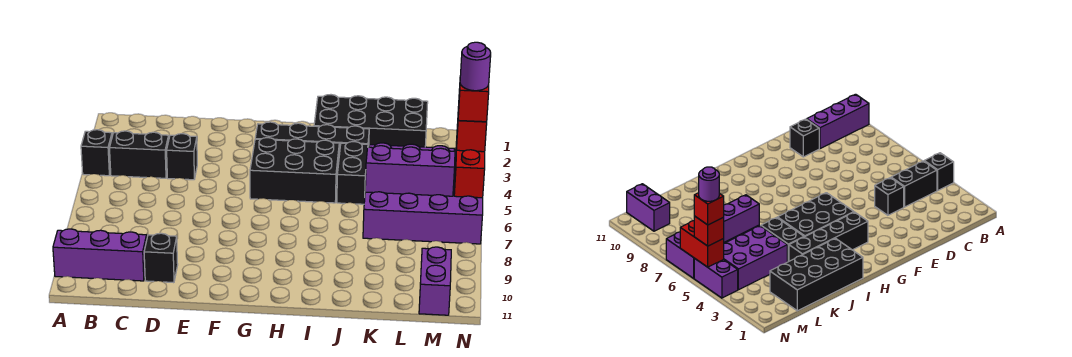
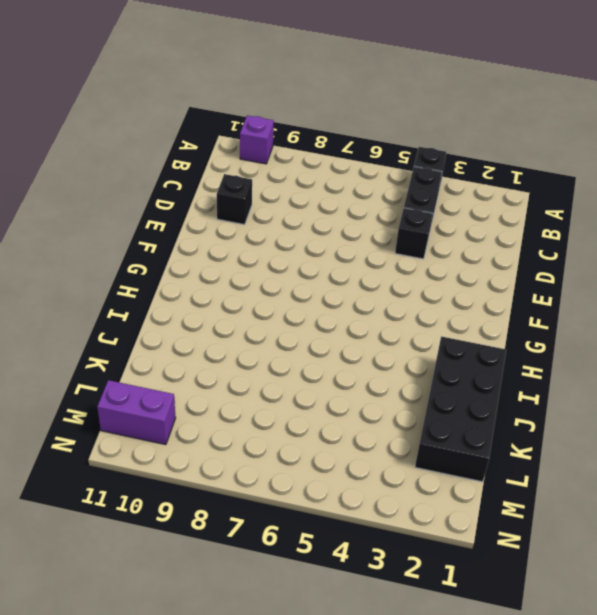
purple 1x1 brick [240,115,274,164] -> purple 1x3 brick [53,229,147,281]
none -> black 1x4 brick [255,122,369,155]
none -> black 2x3 brick [250,138,339,203]
none -> black 1x2 brick [337,142,368,204]

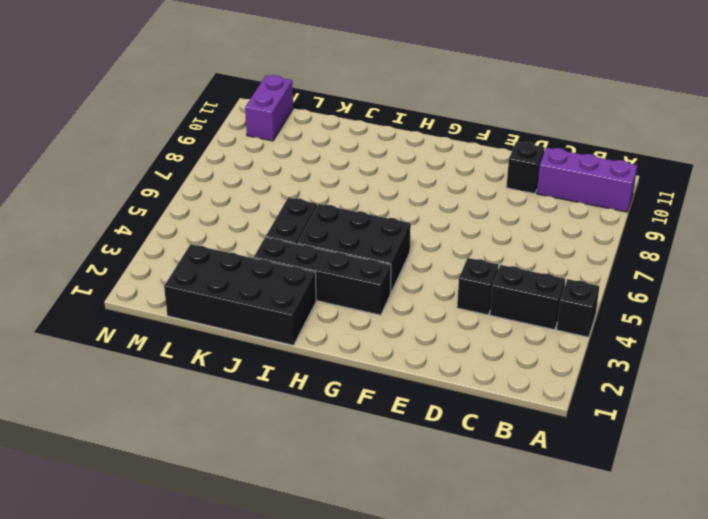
none -> purple 2x3 brick [724,226,787,290]
none -> purple 2x4 brick [363,181,483,244]
none -> purple 1x2 brick [694,259,738,298]

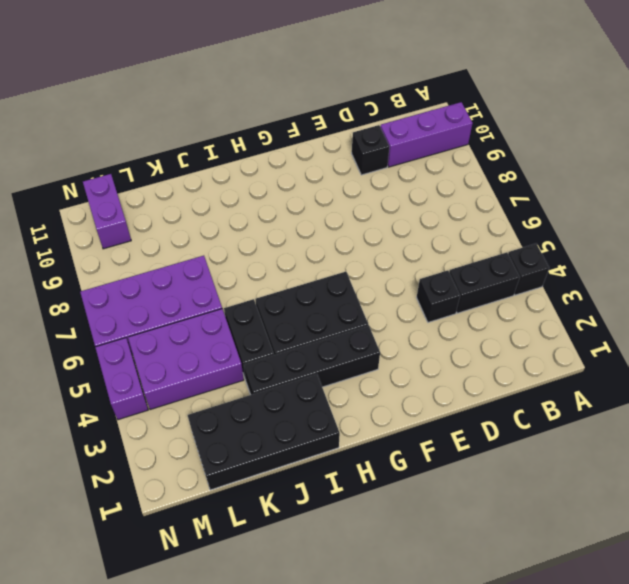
none -> purple 1x3 brick [365,146,455,196]
none -> red 1x2 brick [454,142,485,198]
none -> red 1x1 brick [456,120,487,152]

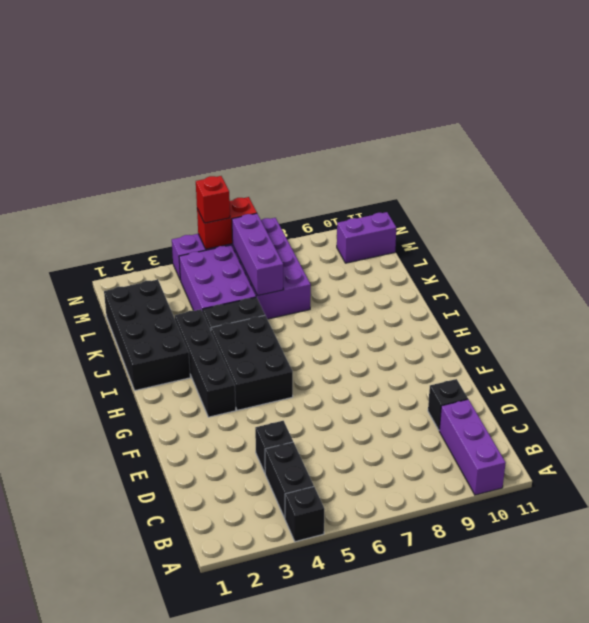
none -> red 1x1 brick [458,84,489,122]
none -> purple 1x1 round brick [460,42,491,91]

